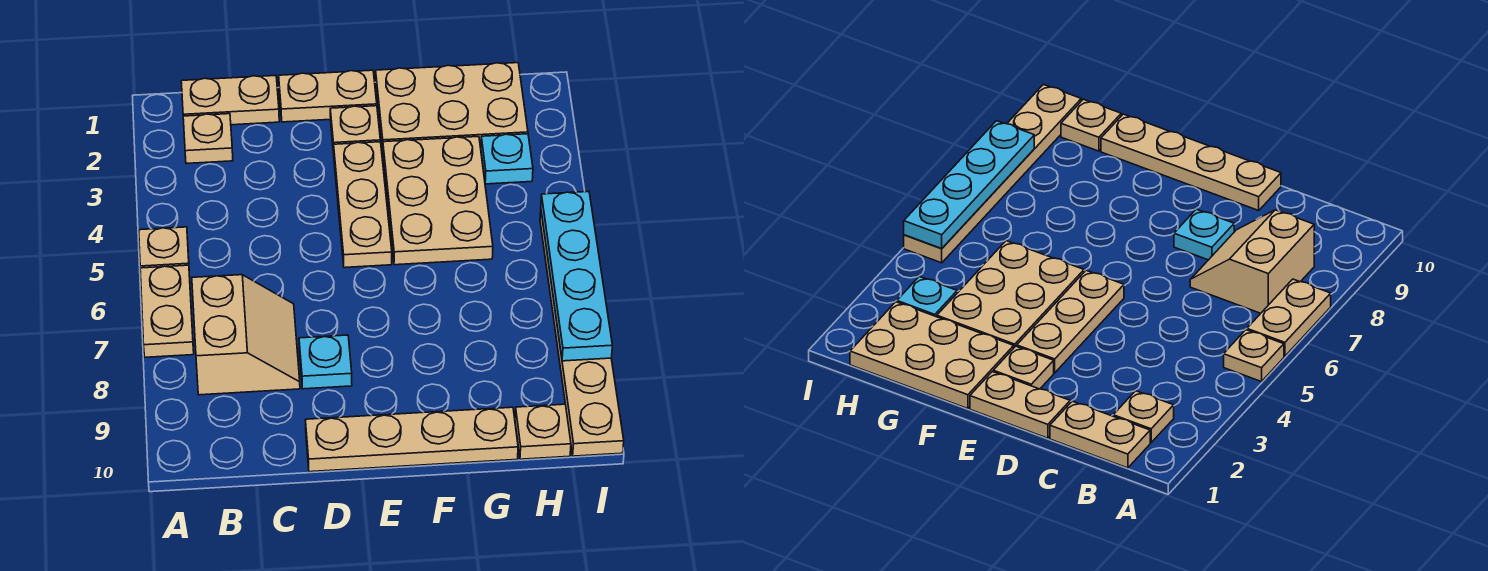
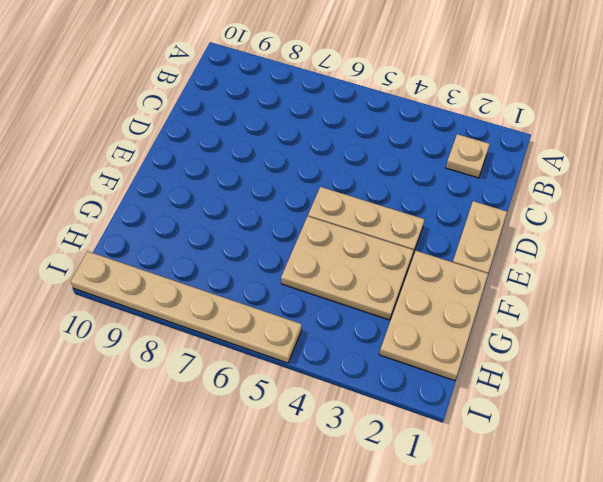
none -> tan 1x1 plate [139,227,189,268]
none -> tan 1x2 plate [140,265,194,357]
none -> tan 1x2 plate [181,76,279,125]

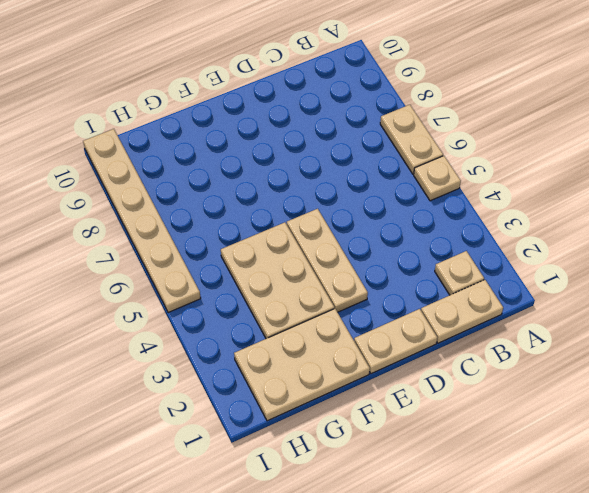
none -> tan 2x2 slope [192,275,300,395]
none -> cyan 1x1 plate [299,335,352,389]
none -> tan 1x4 plate [306,407,518,472]

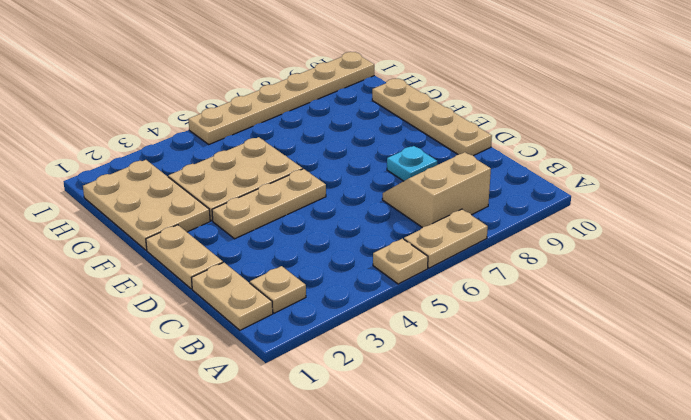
none -> tan 1x1 plate [330,106,380,154]
none -> cyan 1x1 plate [481,134,533,184]
none -> tan 1x1 plate [515,404,571,459]

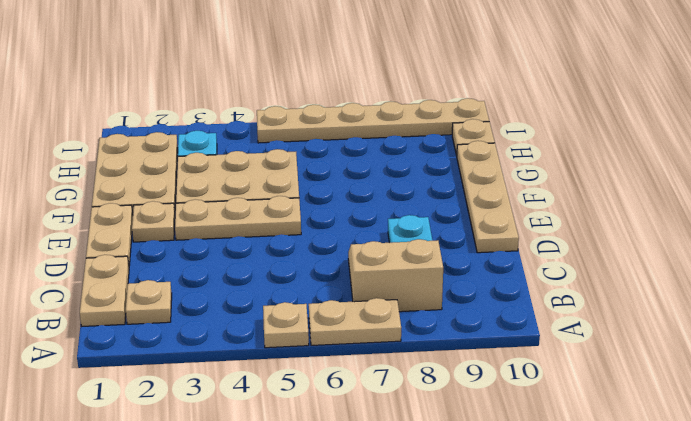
none -> cyan 1x4 plate [541,192,612,361]

